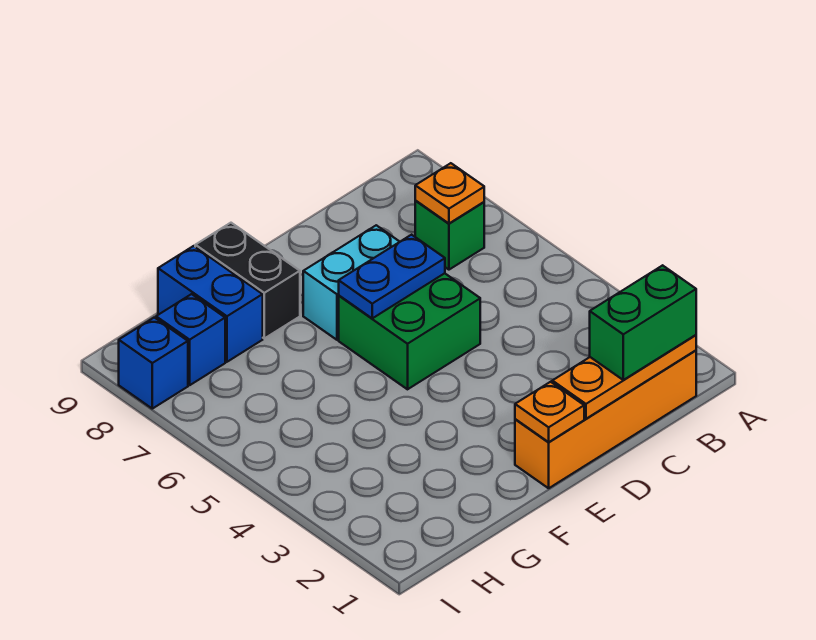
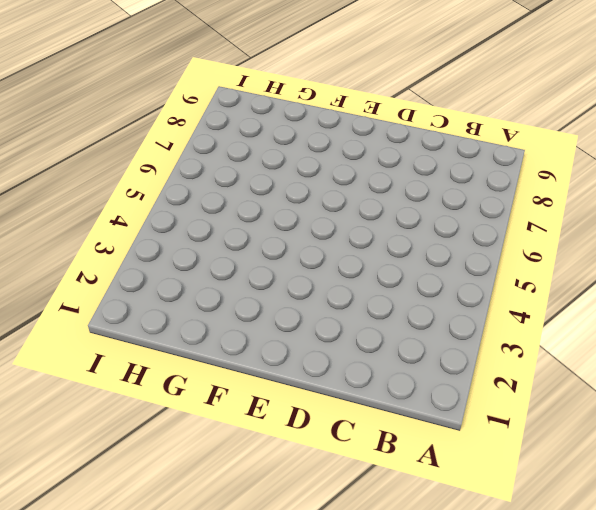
none -> orange 1x4 brick [515,350,696,488]
none -> green 1x1 brick [415,201,484,270]
none -> green 2x2 brick [339,273,480,389]

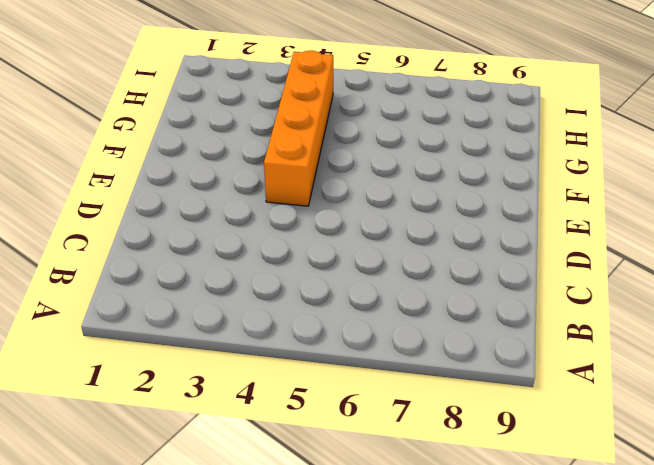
orange 1x4 brick [264,51,333,206] -> orange 1x4 brick moved to [515,350,696,488]
none -> green 1x1 brick [415,201,484,270]
none -> green 2x2 brick [339,273,480,389]
none -> cyan 1x2 brick [303,225,400,340]

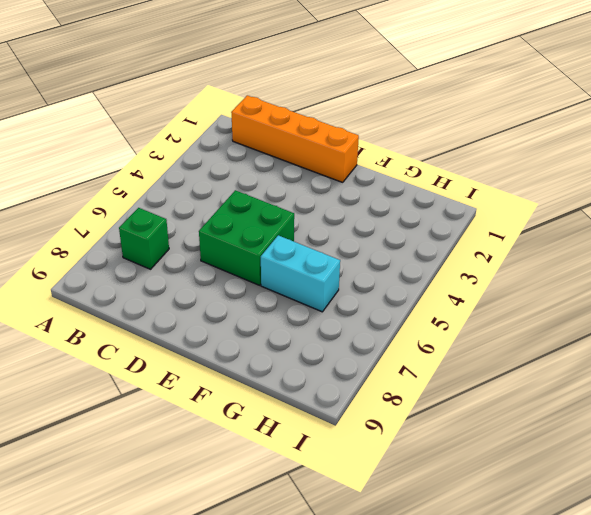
cyan 1x2 brick [261,235,340,312] -> cyan 1x2 brick moved to [303,225,400,340]
none -> black 1x2 brick [195,223,300,338]
none -> blue 1x2 brick [158,246,263,362]
none -> blue 1x1 brick [156,294,225,385]

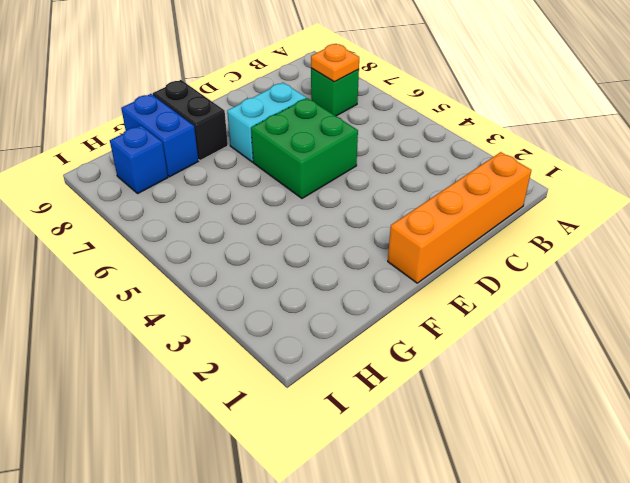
none -> blue 1x1 brick [119,318,188,409]
none -> orange 1x3 plate [552,335,696,419]
none -> blue 1x2 plate [339,235,445,318]

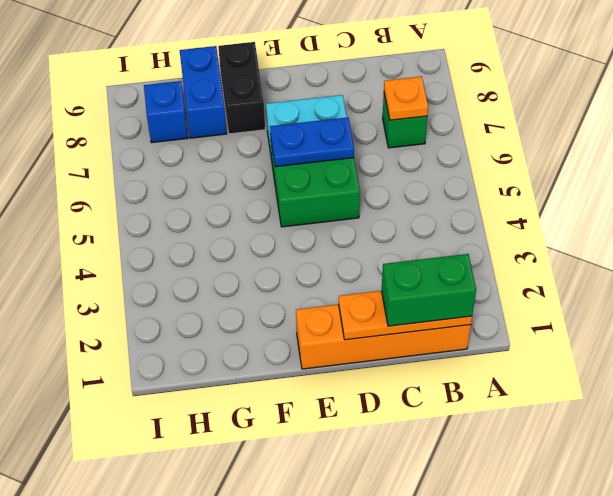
none -> blue 1x1 brick [119,318,188,409]
none -> orange 1x1 plate [515,382,584,442]

